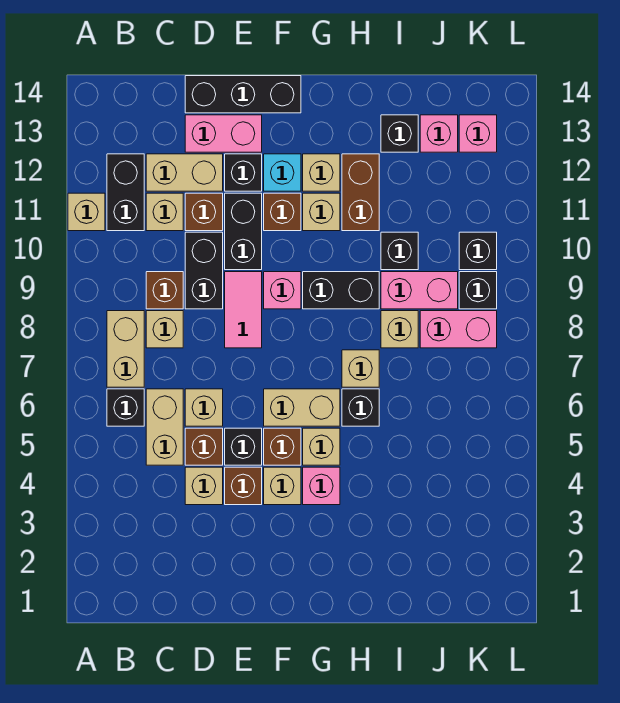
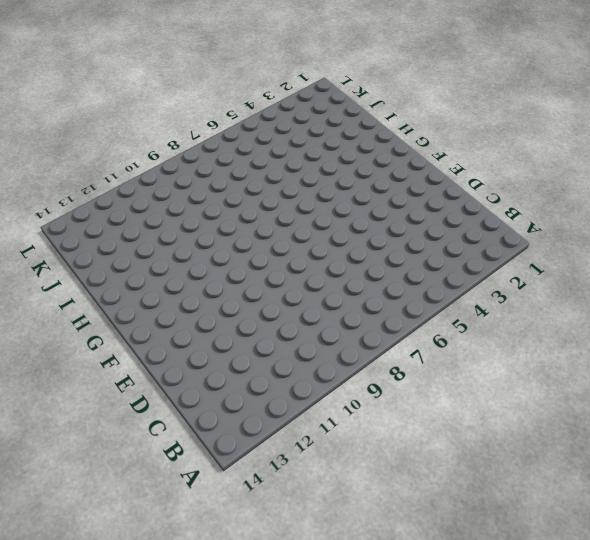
none -> tan 1x1 brick [68,193,105,231]
none -> black 1x1 brick [107,389,144,426]
none -> tan 1x2 brick [107,311,144,387]
none -> black 1x2 brick [107,154,144,231]

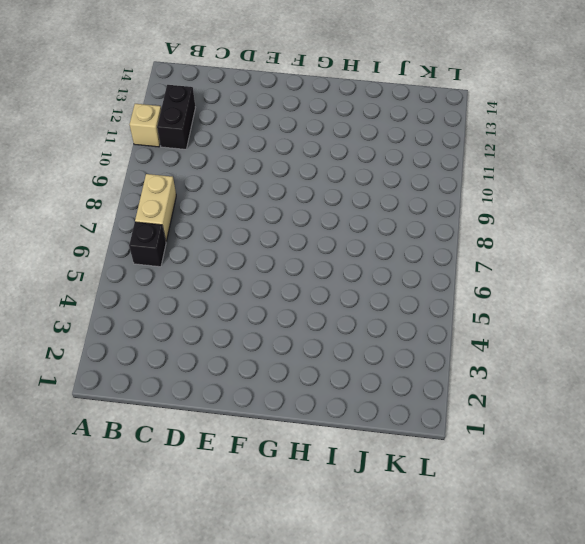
none -> tan 1x2 brick [146,389,183,465]
none -> tan 1x1 brick [146,311,183,348]
none -> brown 1x1 brick [146,272,183,309]
none -> tan 1x1 brick [146,193,183,231]

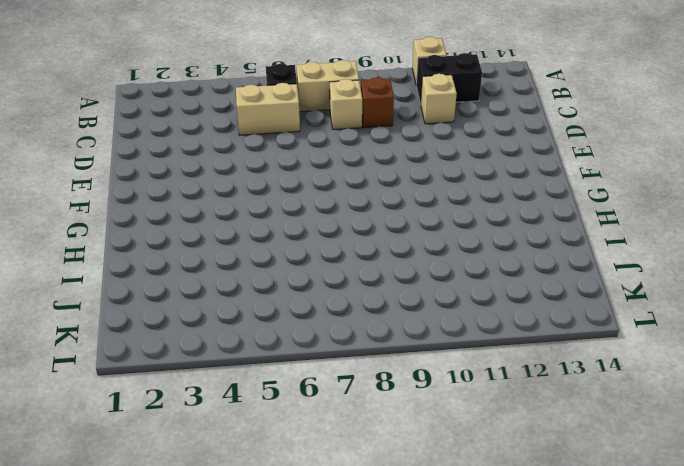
none -> tan 1x2 brick [146,154,223,191]
none -> tan 1x1 brick [185,467,223,505]
none -> brown 1x1 brick [185,428,223,465]
none -> tan 1x1 brick [185,389,223,426]

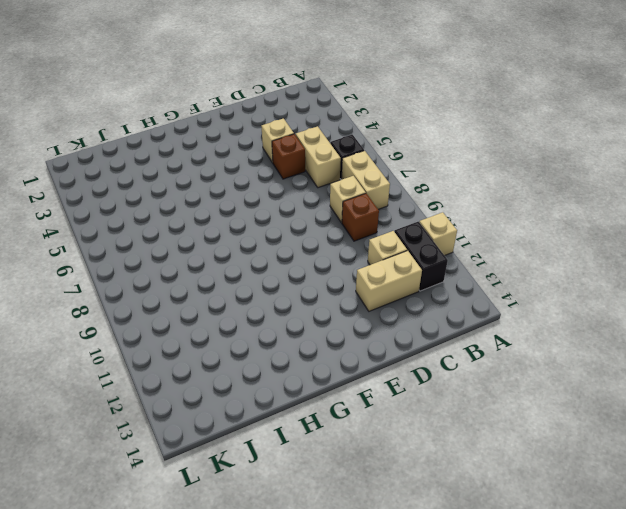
none -> tan 1x1 brick [185,389,223,426]
none -> black 1x2 brick [185,232,223,309]
none -> brown 1x1 brick [185,193,223,231]
none -> pink 1x2 brick [185,115,262,152]

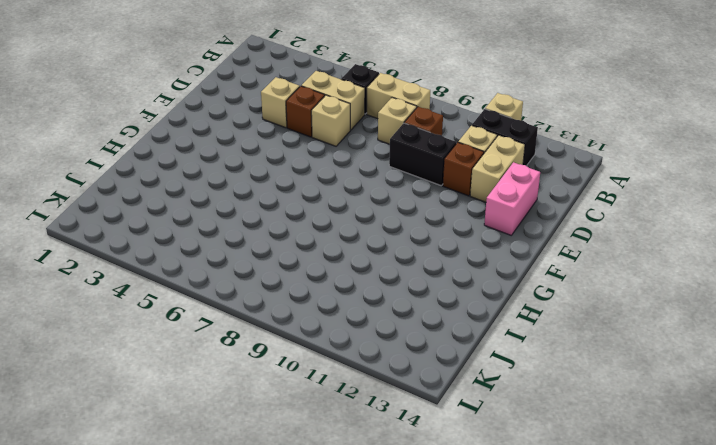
none -> black 1x3 brick [185,76,301,113]
none -> brown 1x1 brick [225,467,262,505]
none -> black 1x1 brick [225,428,262,465]
none -> pink 1x2 tile [225,272,262,348]

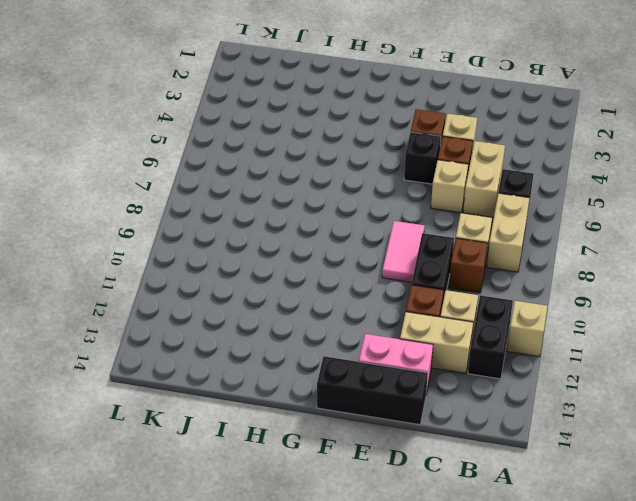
none -> black 1x2 brick [225,193,262,270]
none -> black 1x1 brick [225,154,262,191]
none -> tan 1x1 brick [264,467,301,505]
none -> brown 1x1 brick [264,428,301,465]

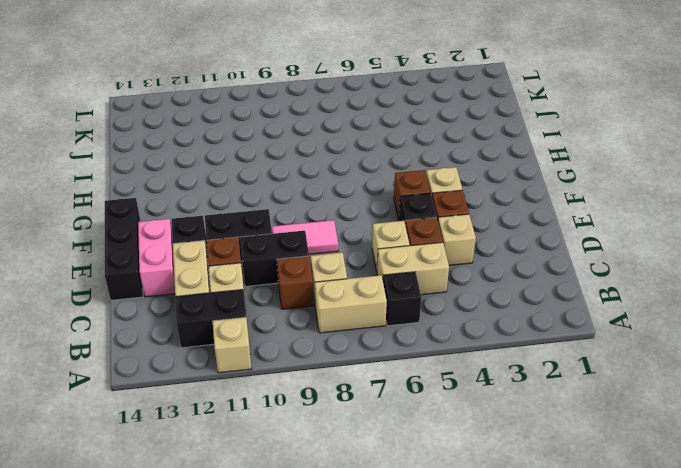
none -> tan 1x2 brick [264,389,340,426]
none -> pink 1x1 brick [264,272,301,309]
none -> brown 1x1 brick [264,193,301,231]
none -> cyan 1x1 brick [264,154,301,191]

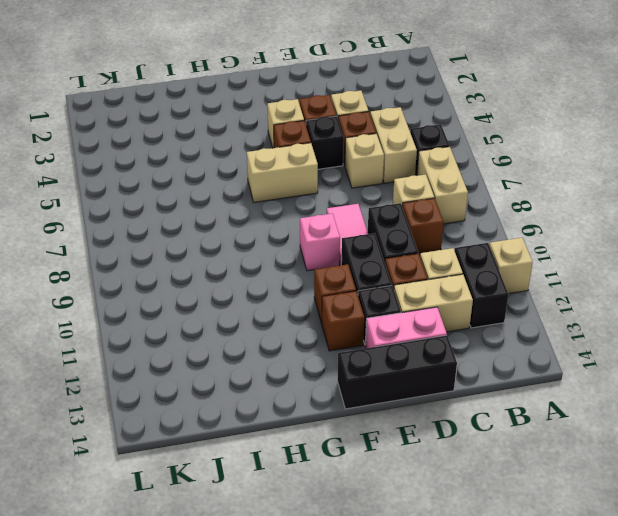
brown 1x1 brick [322,291,364,351] -> cyan 1x1 brick [264,154,301,191]
none -> pink 1x1 brick [303,467,340,505]
none -> tan 1x1 brick [303,428,340,465]
none -> black 1x2 brick [303,272,379,309]
none -> tan 1x1 brick [303,193,340,231]

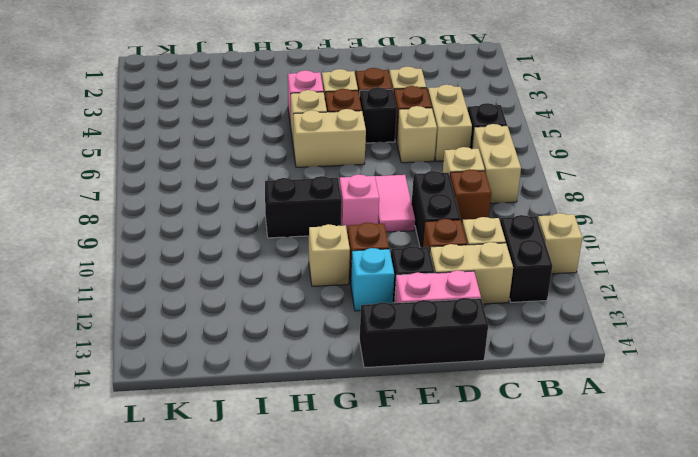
none -> black 1x2 brick [225,193,262,270]
none -> tan 1x1 brick [303,154,340,191]
none -> black 1x1 brick [342,389,379,426]
none -> tan 1x1 brick [342,350,379,387]

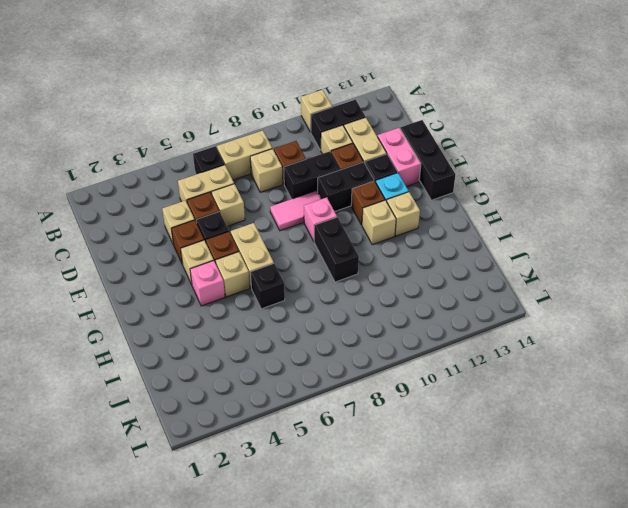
none -> tan 1x1 brick [342,350,379,387]
none -> brown 1x2 brick [342,154,379,231]
none -> tan 1x1 brick [381,311,418,348]
none -> pink 1x2 brick [381,272,458,309]

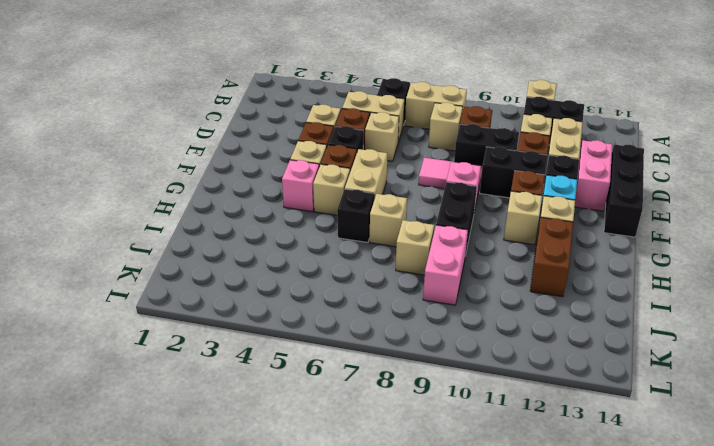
brown 1x2 brick [530,218,573,297] -> brown 1x2 brick turned to [342,154,379,231]
none -> black 1x1 brick [381,232,418,270]
none -> black 1x1 brick [381,115,418,152]
none -> pink 1x2 brick [420,311,497,348]
none -> pink 1x1 brick [420,115,458,152]

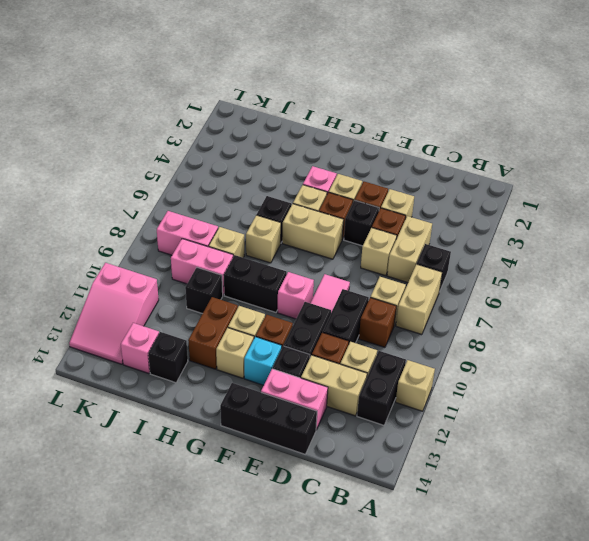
pink 2x3 slope [69,263,159,364] -> pink 1x1 brick [459,115,497,152]
none -> black 1x1 brick [459,272,497,309]
none -> black 1x1 brick [459,232,497,270]

